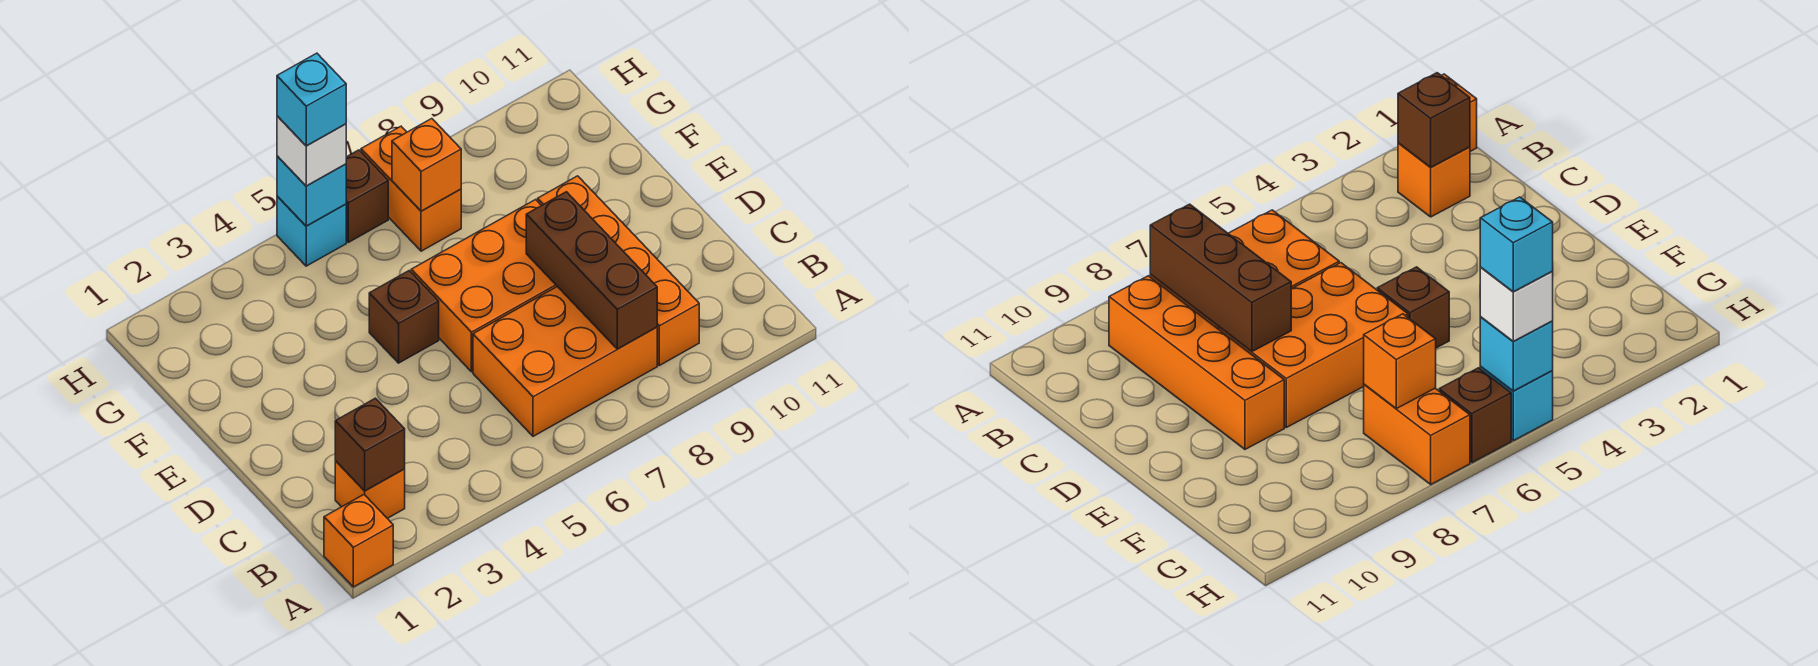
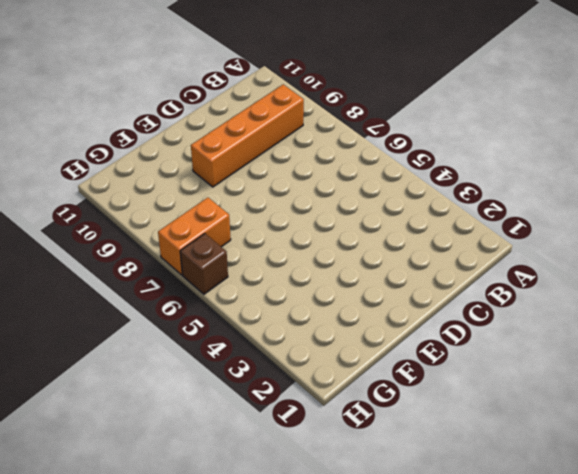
none -> orange 1x1 brick [324,495,393,587]
none -> orange 1x1 brick [335,461,405,518]
none -> orange 2x3 brick [473,287,657,436]

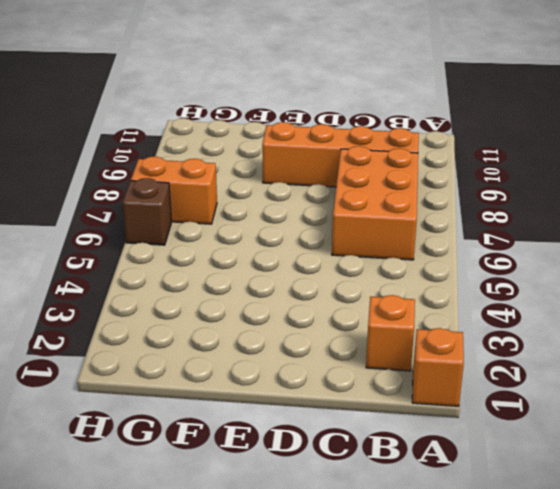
none -> orange 2x3 brick [411,200,557,372]
none -> brown 1x1 brick [369,271,439,363]
none -> cyan 1x1 brick [277,196,346,266]

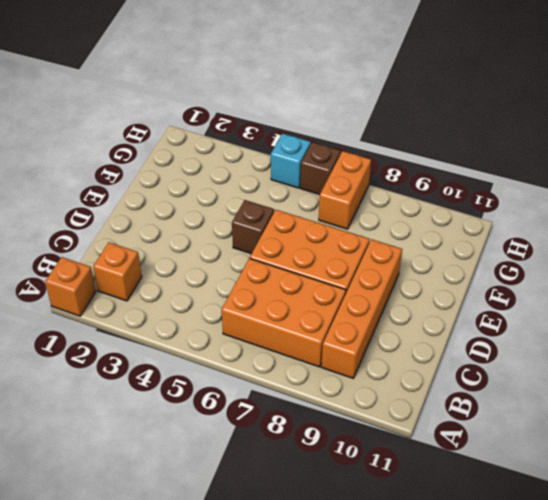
none -> brown 1x1 brick [335,398,405,491]
none -> brown 1x3 brick [526,192,657,349]
none -> orange 1x1 brick [392,119,461,211]

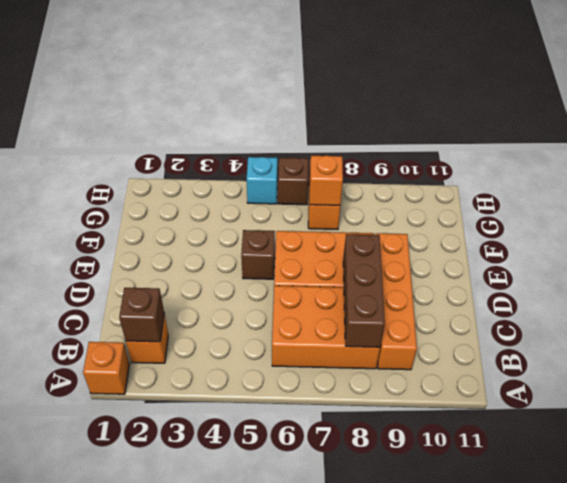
none -> cyan 1x1 brick [277,156,346,226]
none -> white 1x1 brick [277,116,346,186]
none -> cyan 1x1 brick [277,53,346,146]

